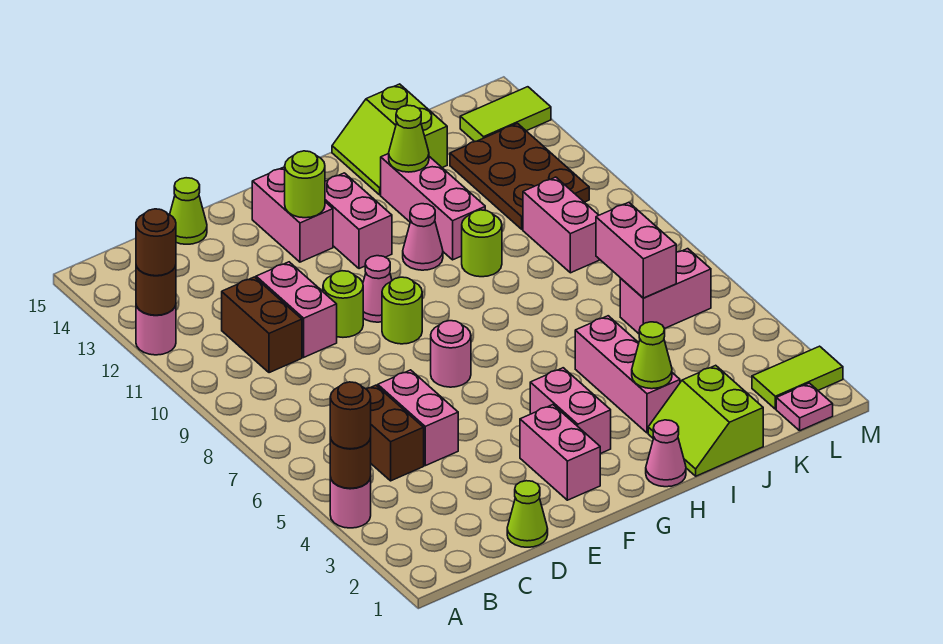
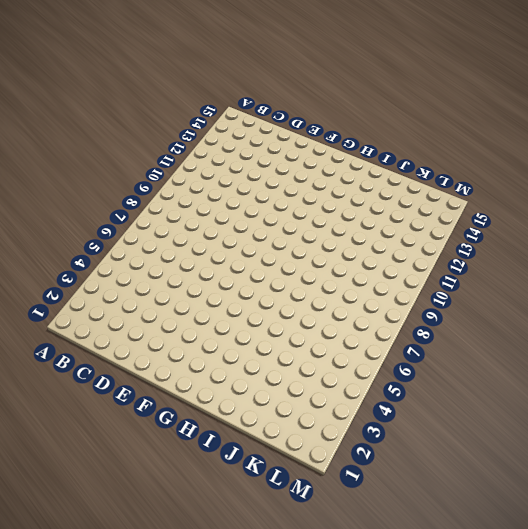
none -> pink 1x1 round brick [330,477,371,528]
none -> pink 1x1 round brick [136,305,176,355]
none -> brown 1x2 brick [366,385,424,481]
none -> brown 1x2 brick [222,277,302,373]

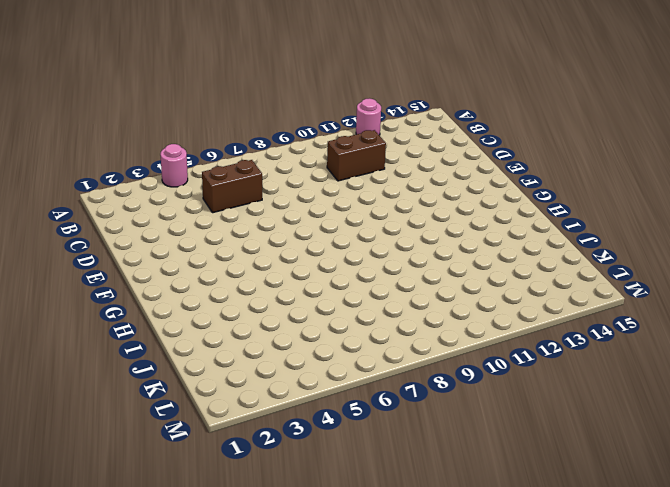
none -> lime 1x1 cone [507,481,548,547]
none -> pink 1x2 brick [378,370,458,466]
none -> pink 1x2 brick [256,262,337,357]
none -> lime 1x1 cone [170,178,207,244]

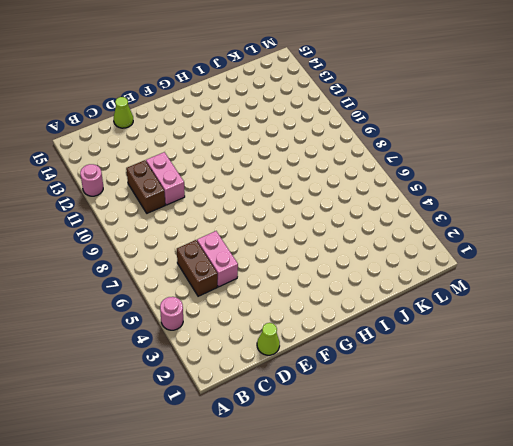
none -> lime 1x1 round brick [323,271,363,337]
none -> pink 1x2 brick [520,405,600,500]
none -> pink 1x1 round brick [431,321,471,387]
none -> lime 1x1 round brick [382,277,422,344]

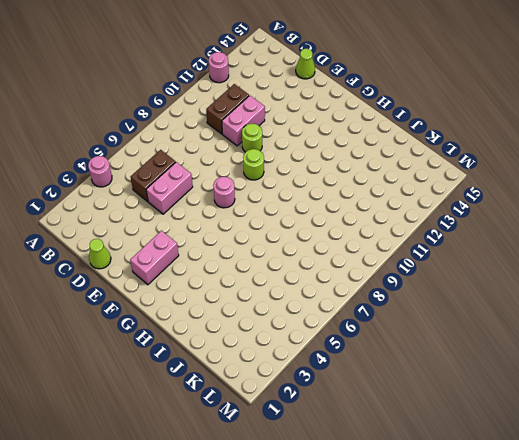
none -> pink 1x1 cone [363,256,392,322]
none -> pink 1x2 brick [252,167,333,262]
none -> pink 1x2 brick [530,368,611,454]
none -> pink 1x2 brick [325,173,392,269]

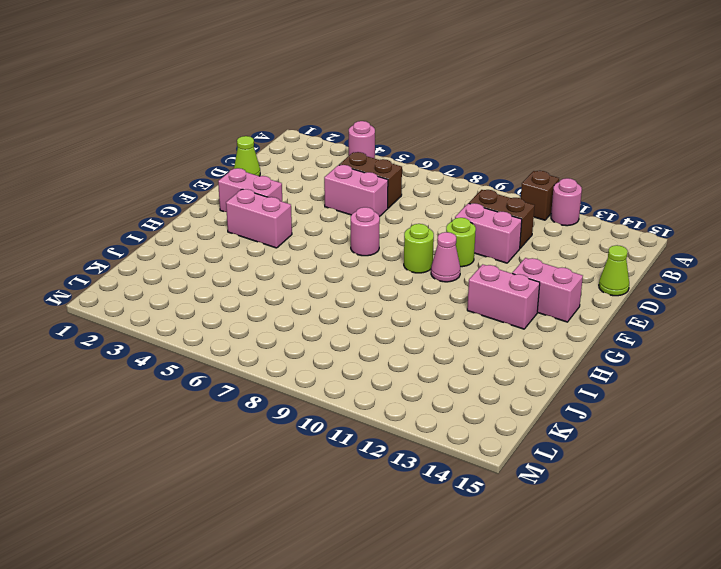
brown 1x1 brick [521,171,559,220] -> none
none -> pink 1x1 cone [646,420,686,487]
none -> pink 1x1 cone [403,204,443,270]
none -> lime 2x2 slope [648,365,763,476]
none -> pink 1x3 brick [575,316,680,433]

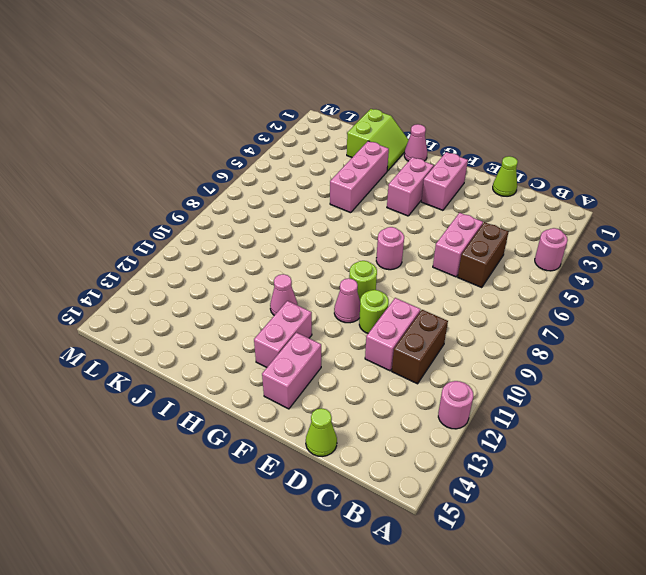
none -> lime 1x1 round brick [462,210,502,277]
none -> pink 1x3 brick [381,154,485,260]
none -> lime 2x2 slope [332,84,447,195]
none -> pink 1x2 brick [620,249,711,334]

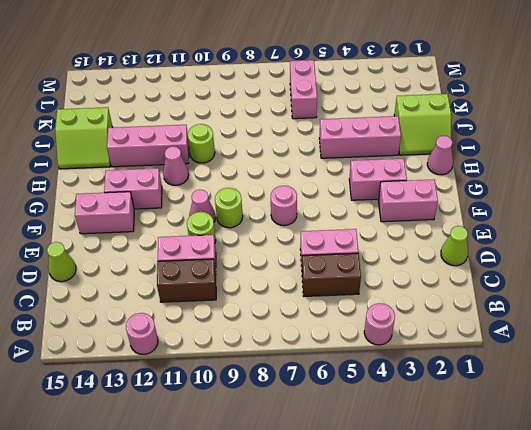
none -> pink 1x2 brick [523,177,600,273]
none -> brown 2x3 plate [450,124,589,229]
none -> pink 1x1 plate [776,383,833,431]
none -> lime 1x2 tile [752,346,843,409]

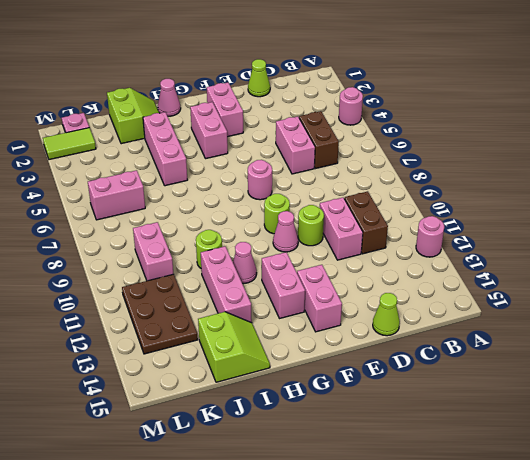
none -> lime 1x2 tile [460,87,551,142]
none -> brown 1x1 round brick [330,437,371,488]
none -> brown 1x1 round brick [136,266,176,315]
none -> lime 1x1 round brick [285,151,325,218]

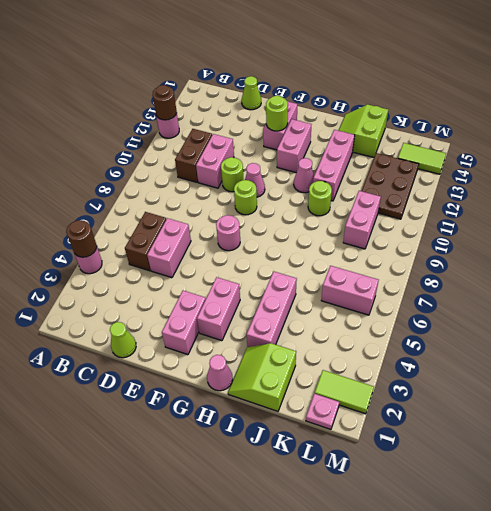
none -> lime 1x1 cone [632,322,672,389]
none -> lime 1x1 cone [389,105,429,172]
none -> pink 1x2 brick [596,202,676,298]
none -> brown 1x1 round brick [330,382,371,449]

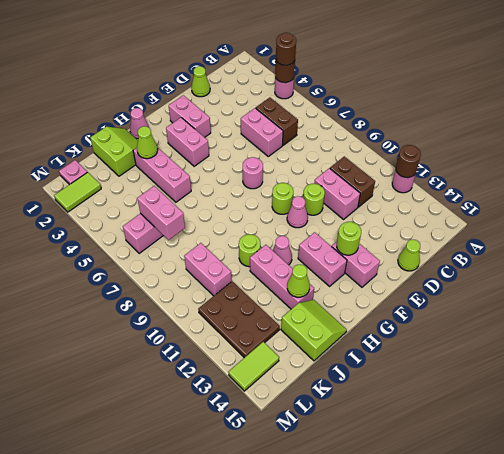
none -> brown 1x1 round brick [136,209,176,276]

